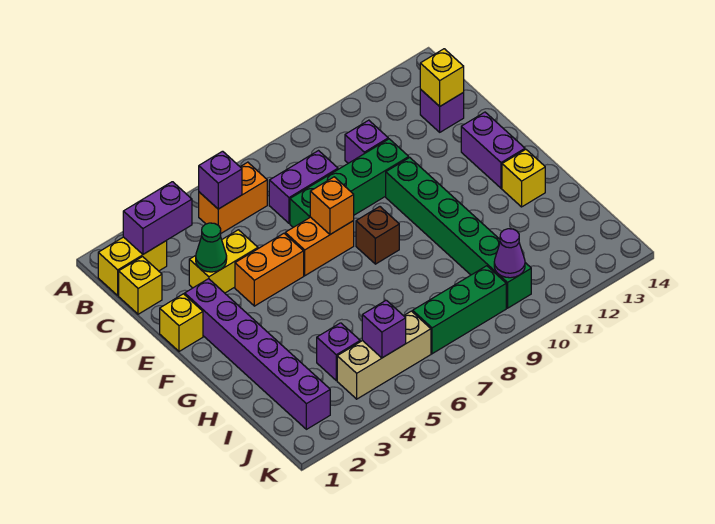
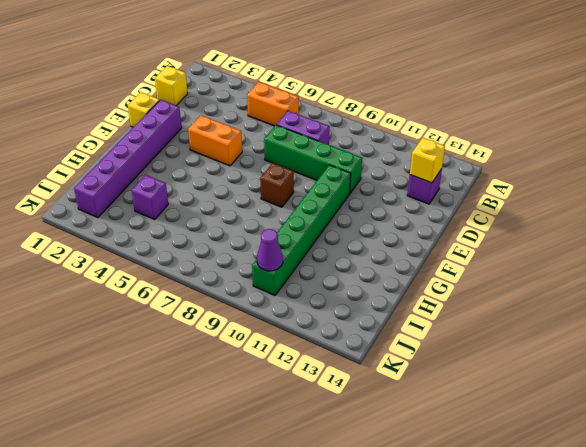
none -> yellow 1x2 brick [98,237,167,295]
none -> purple 1x1 brick [345,120,388,163]
none -> yellow 1x2 brick [189,230,258,293]

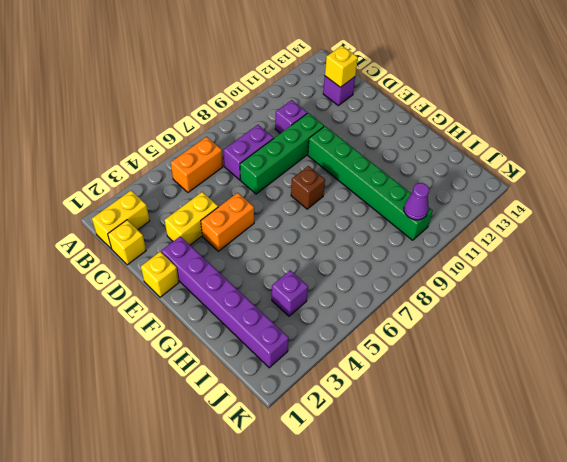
none -> orange 1x2 brick [285,217,354,276]
none -> purple 1x2 brick [461,112,525,188]
none -> yellow 1x1 brick [502,149,545,207]

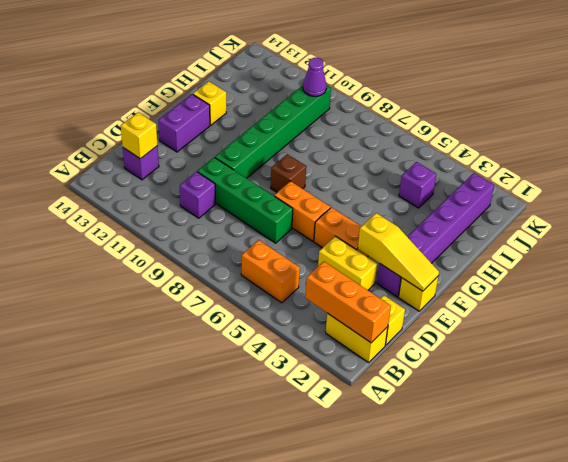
orange 1x3 brick [305,262,391,343] -> purple 1x2 brick [123,182,192,254]
yellow 1x3 slope [358,213,439,291] -> none
none -> purple 1x2 brick [269,151,338,223]
none -> tan 1x3 brick [337,311,431,399]
none -> green 1x3 brick [413,266,506,354]

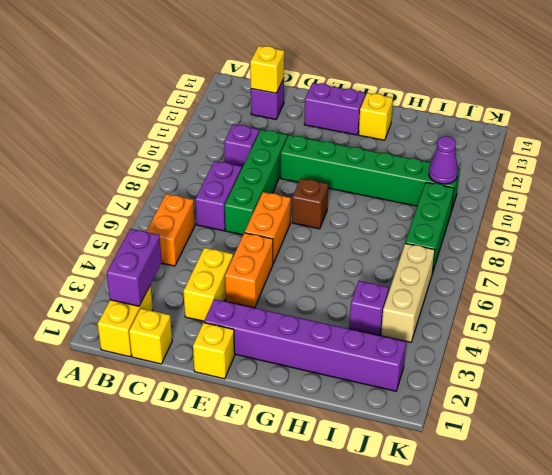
none -> purple 1x1 brick [199,151,242,209]
none -> green 1x1 cone [196,223,227,272]
none -> orange 1x1 brick [310,177,354,234]

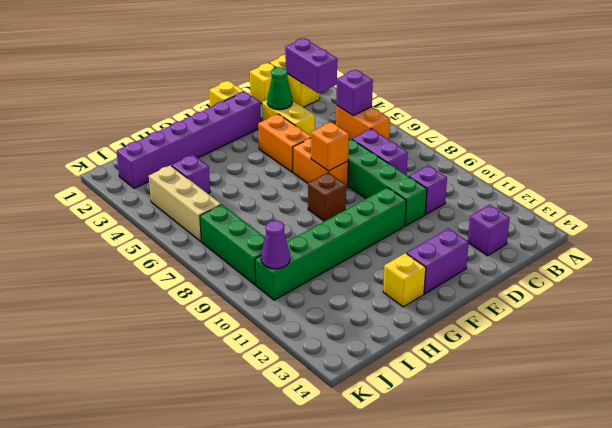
none -> yellow 1x1 brick [420,49,464,106]
none -> purple 1x1 brick [362,300,406,358]

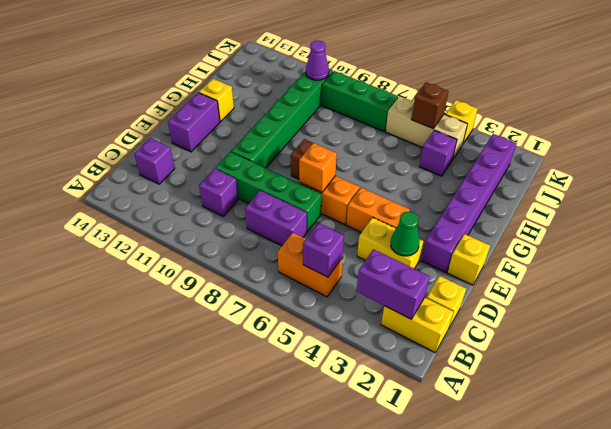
brown 1x1 brick [411,82,448,129] -> purple 1x1 brick [362,300,406,358]
yellow 1x1 brick [445,100,478,143] -> yellow 1x1 brick moved to [420,49,464,106]

